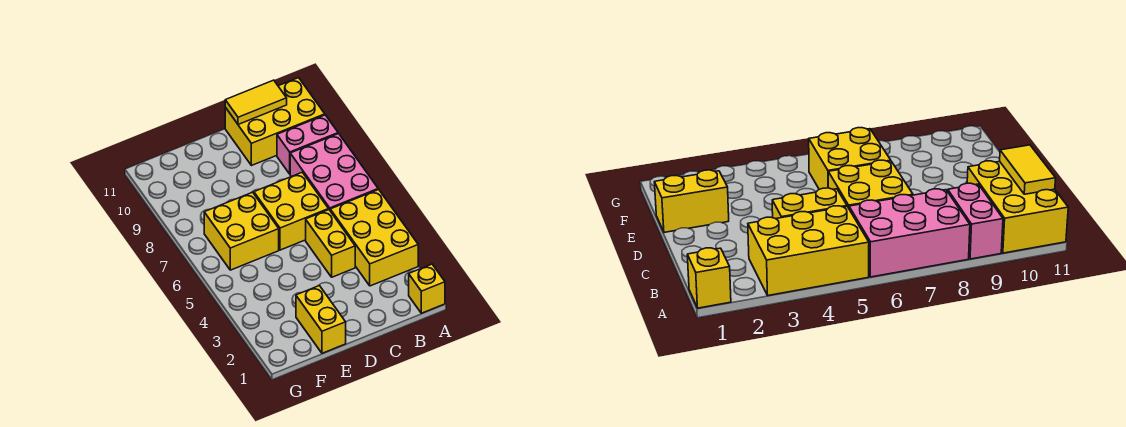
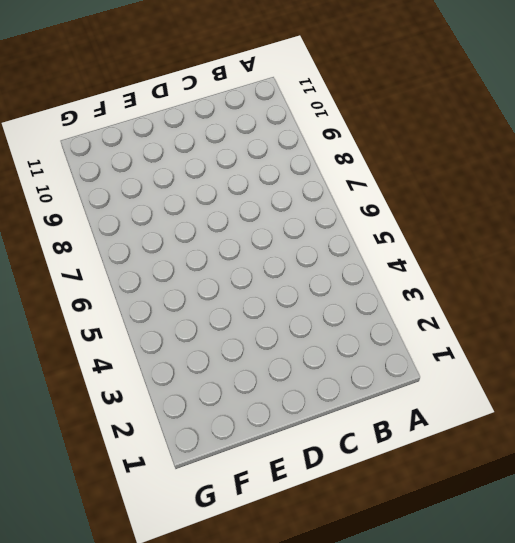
none -> yellow 1x1 brick [409,264,445,313]
none -> yellow 2x3 brick [330,189,418,286]

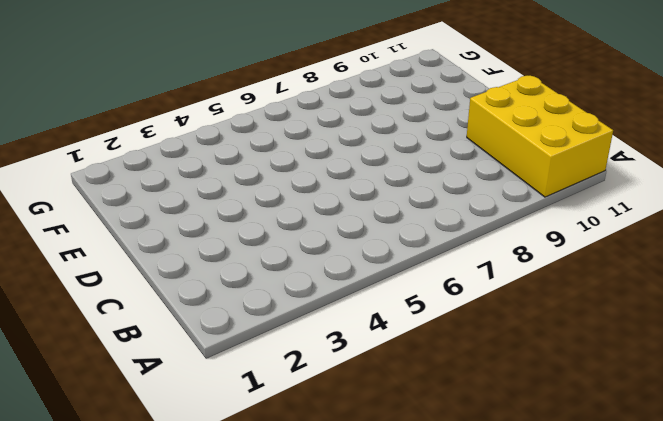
none -> yellow 1x1 brick [409,264,445,313]
none -> yellow 2x3 brick [330,189,418,286]

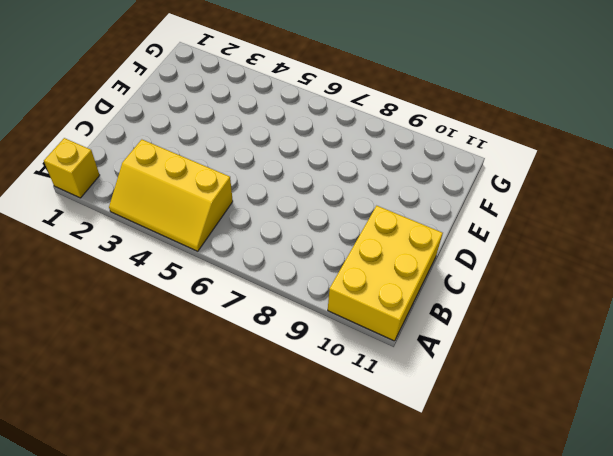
yellow 2x3 slope [109,140,233,251] -> yellow 2x3 brick [330,189,418,286]
none -> pink 2x3 brick [290,134,378,210]
none -> pink 1x2 brick [277,115,338,174]

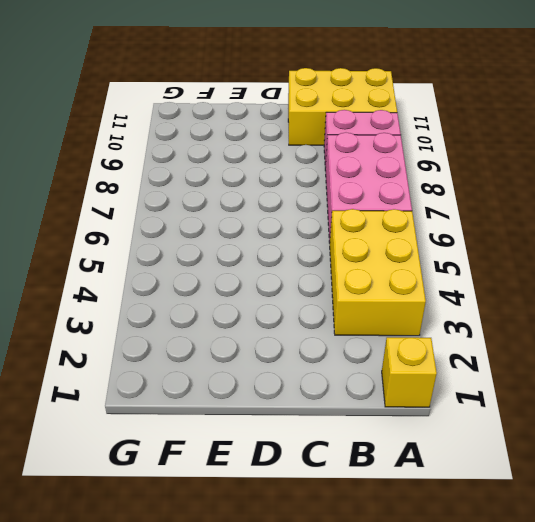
none -> yellow 1x2 brick [306,210,355,277]
none -> yellow 2x2 brick [254,172,329,250]

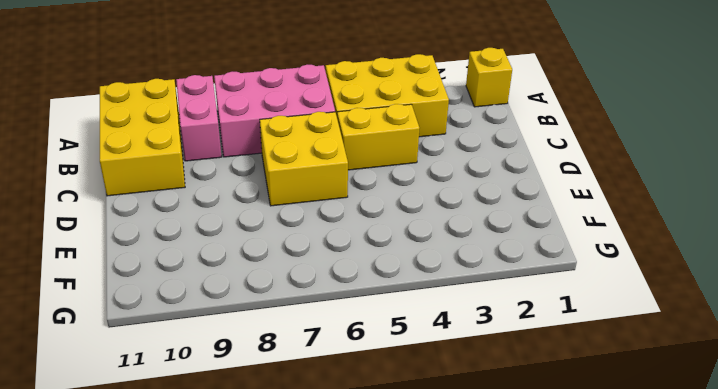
none -> yellow 1x2 brick [296,286,346,353]
none -> yellow 2x2 brick [204,192,279,270]

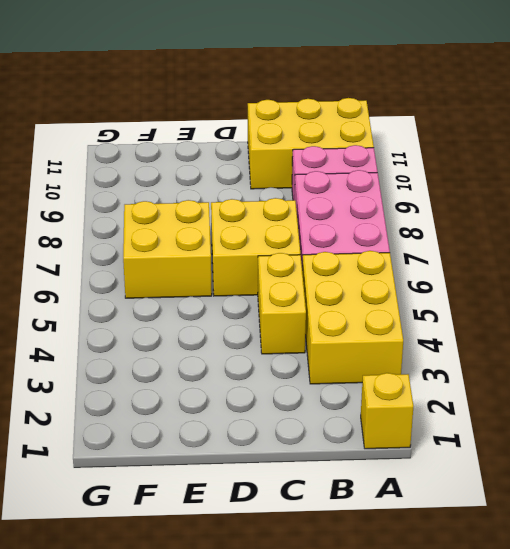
none -> yellow 1x2 brick [296,286,346,353]
none -> yellow 1x2 tile [225,80,287,124]

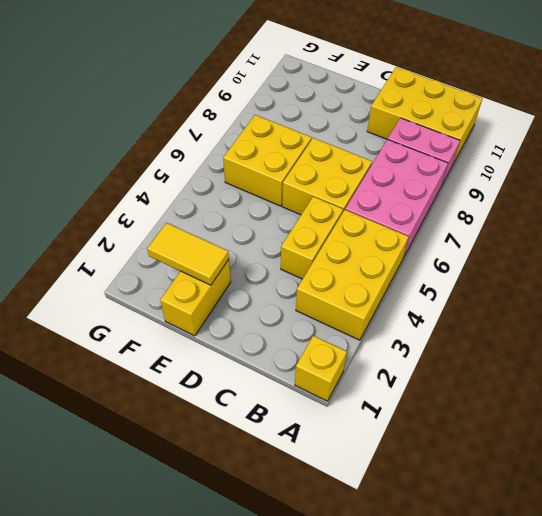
yellow 1x2 tile [147,223,229,285] -> yellow 1x2 tile moved to [225,80,287,124]

